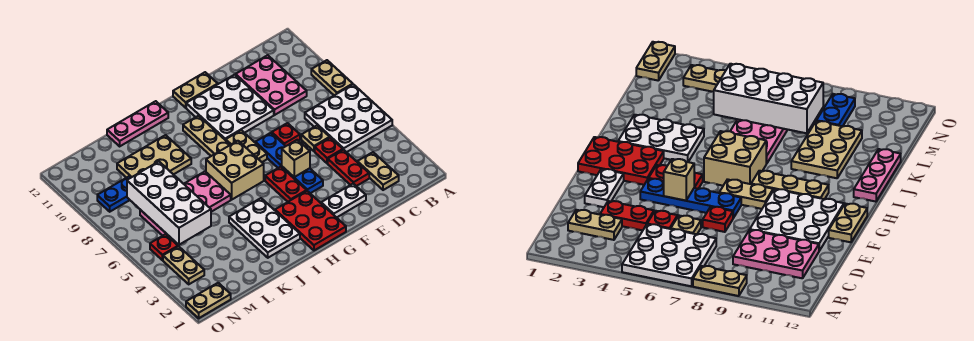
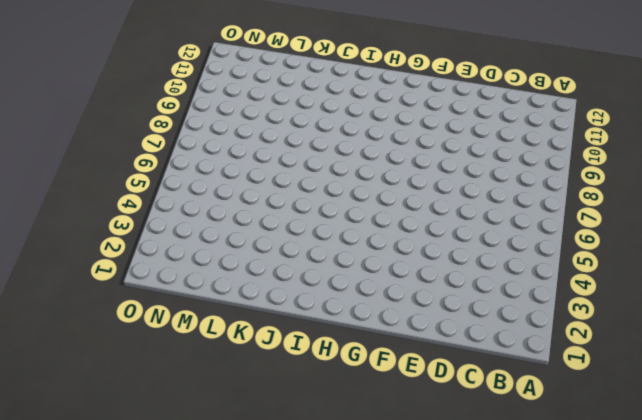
none -> white 3x3 plate [305,84,392,152]
none -> tan 1x2 plate [311,60,353,95]
none -> tan 1x2 plate [357,152,399,190]

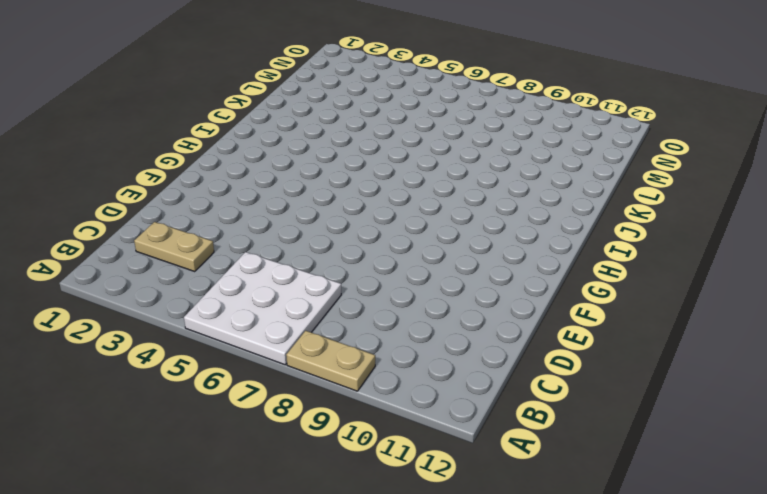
none -> pink 2x3 plate [236,55,307,115]
none -> red 1x2 plate [328,150,369,186]
none -> red 1x1 plate [315,138,343,163]

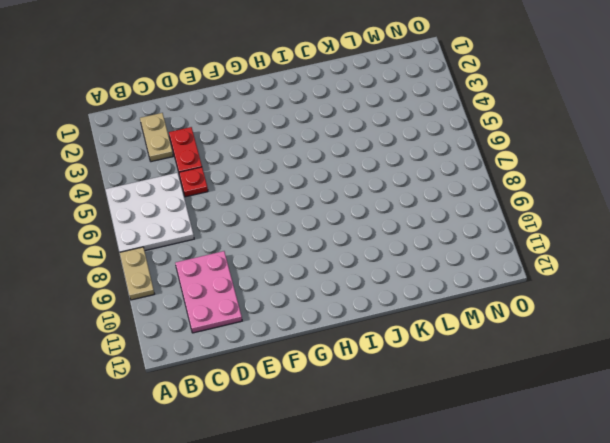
none -> tan 1x1 plate [301,126,330,151]
none -> white 1x2 plate [321,184,366,218]
none -> red 1x1 plate [272,123,300,146]

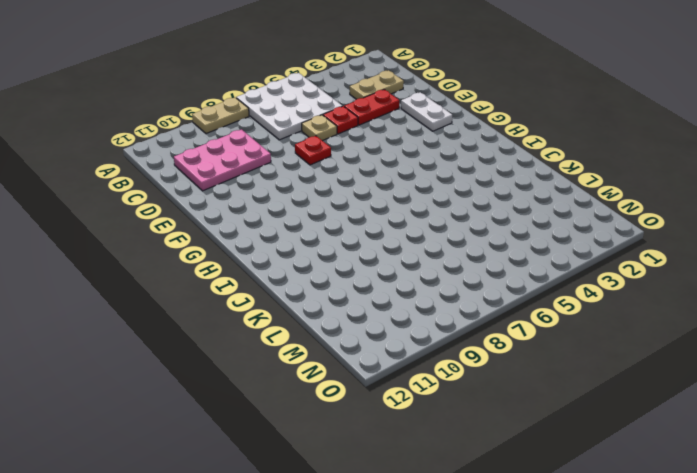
none -> white 3x3 plate [186,75,274,140]
none -> blue 1x4 plate [255,133,323,193]
none -> tan 1x2 plate [173,72,218,108]

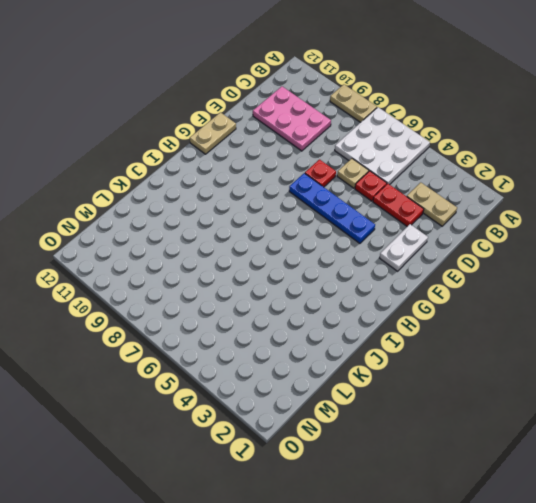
none -> white 3x3 plate [186,75,274,140]
none -> red 2x3 plate [275,191,346,250]
none -> red 1x2 plate [265,167,307,202]

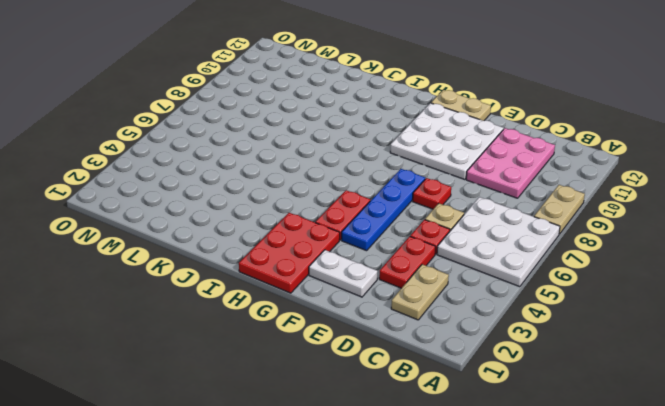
none -> tan 1x2 plate [226,130,267,162]
none -> tan 2x2 brick [206,141,264,200]
none -> tan 1x3 plate [183,116,230,156]

